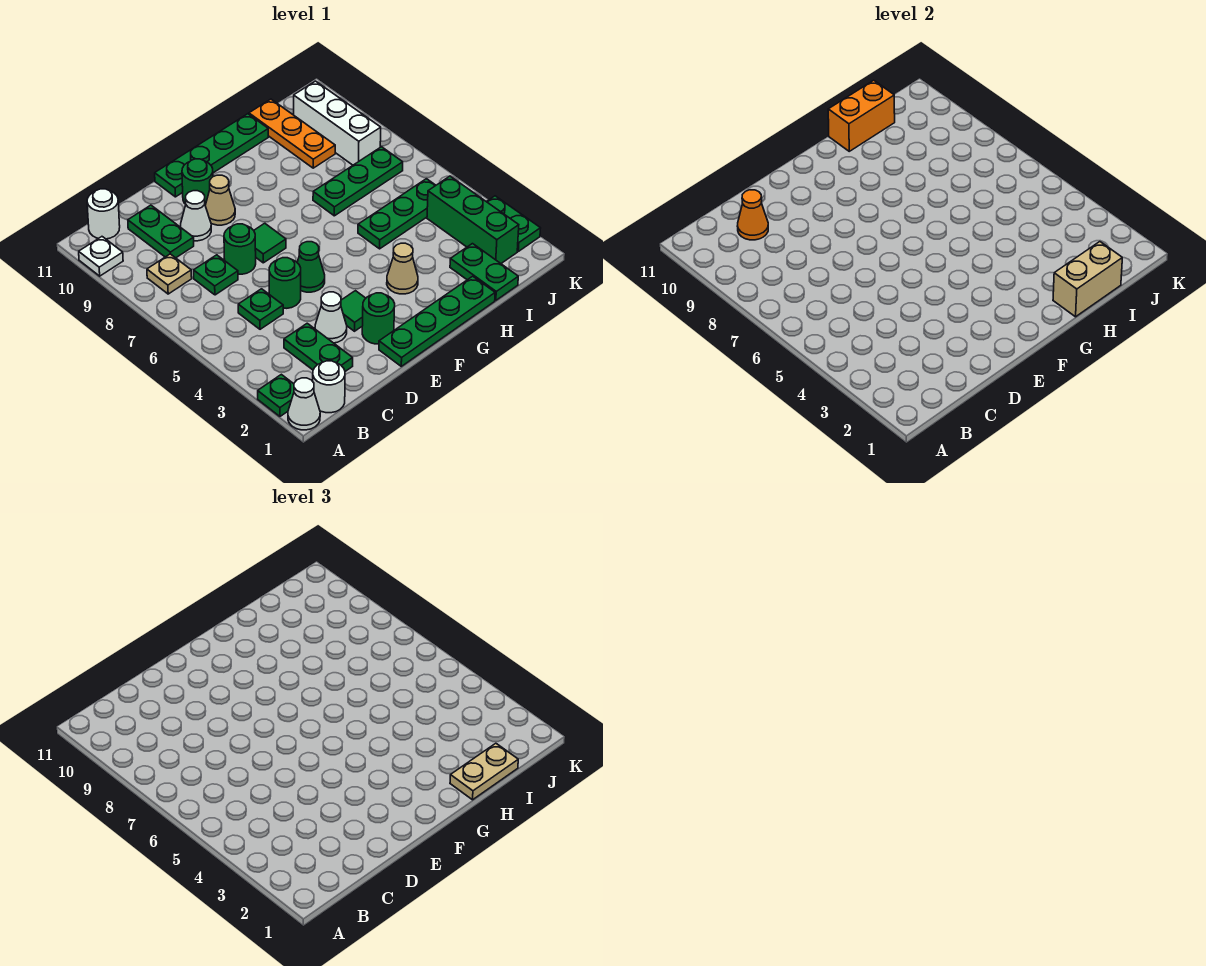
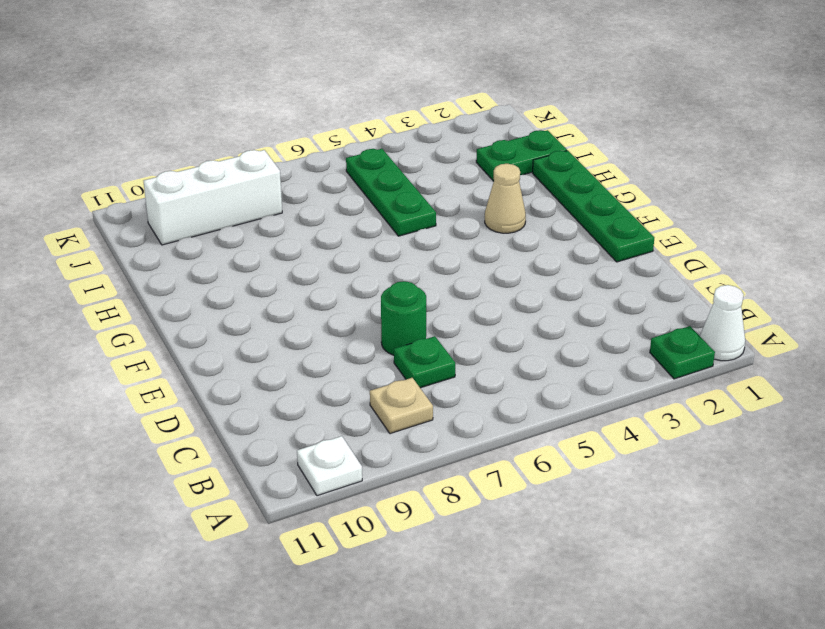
none -> white 1x1 round brick [313,361,345,413]
none -> white 1x1 round brick [87,189,120,239]
none -> green 1x2 plate [284,323,353,371]
none -> green 1x1 plate [238,289,283,329]

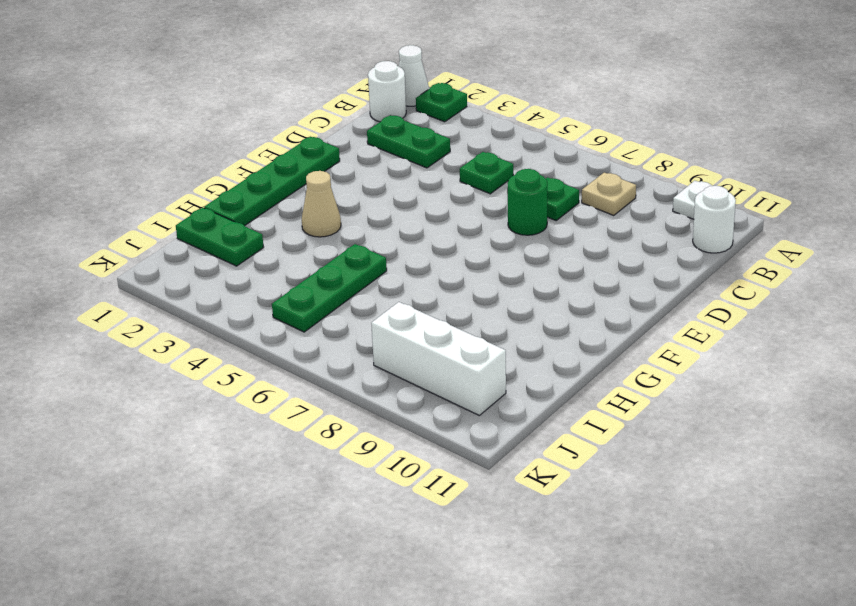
none -> green 1x2 plate [128,205,194,258]
none -> white 1x1 cone [315,292,347,343]
none -> green 1x1 round brick [269,258,301,308]
none -> white 1x1 cone [180,191,211,241]

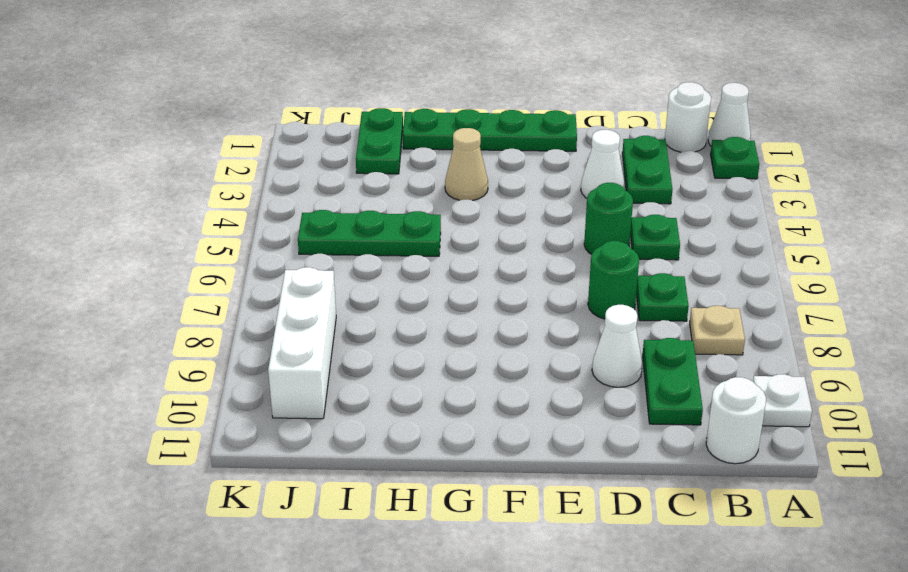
none -> green 1x1 round brick [362,293,395,344]
none -> green 1x1 tile [341,291,366,331]
none -> green 1x1 cone [297,242,325,292]
none -> green 1x1 tile [254,223,286,263]

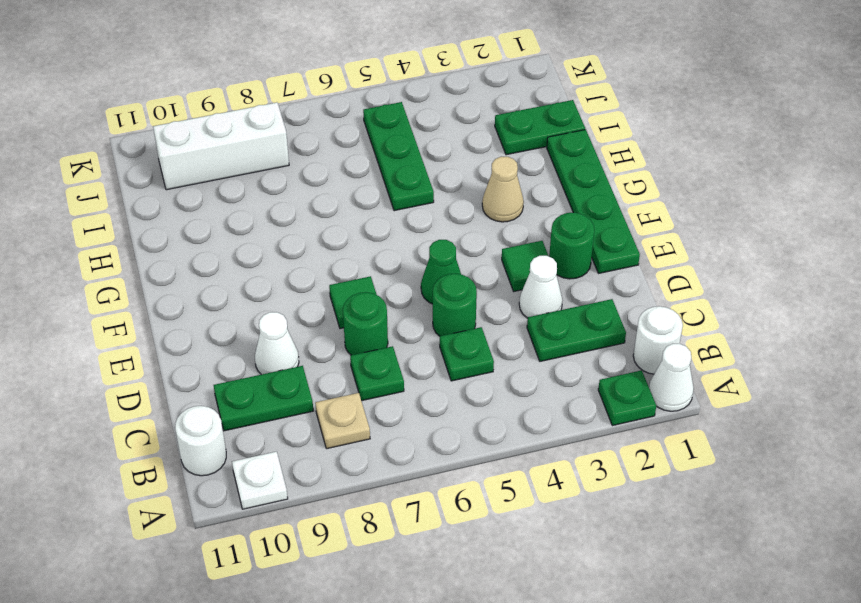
none -> tan 1x1 cone [205,175,235,225]
none -> green 1x1 round brick [182,159,213,205]
none -> green 1x4 plate [155,114,268,197]
none -> green 1x3 plate [313,147,403,216]

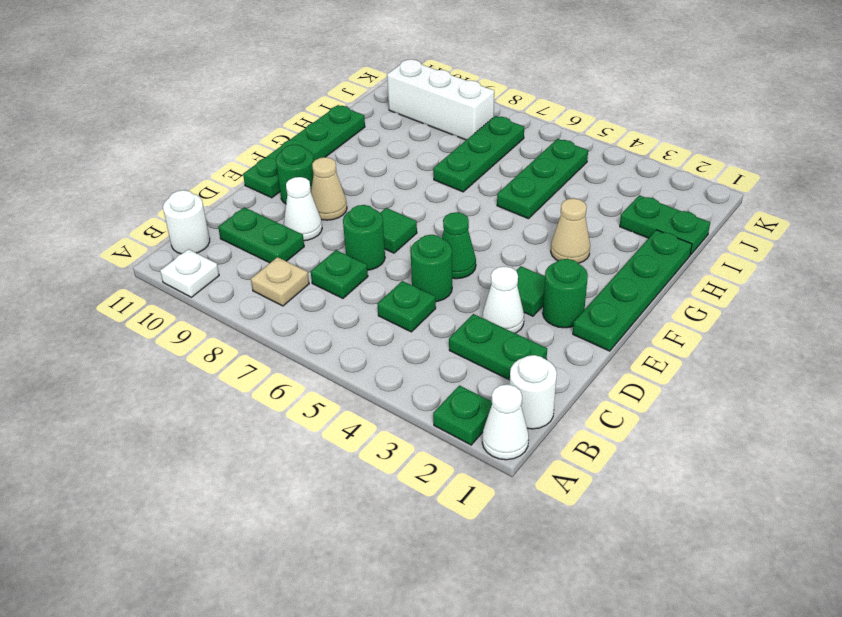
none -> orange 1x3 plate [249,99,335,168]
none -> green 1x3 brick [427,176,519,263]
none -> green 1x2 plate [487,196,541,251]
none -> orange 1x1 cone [738,190,768,240]

